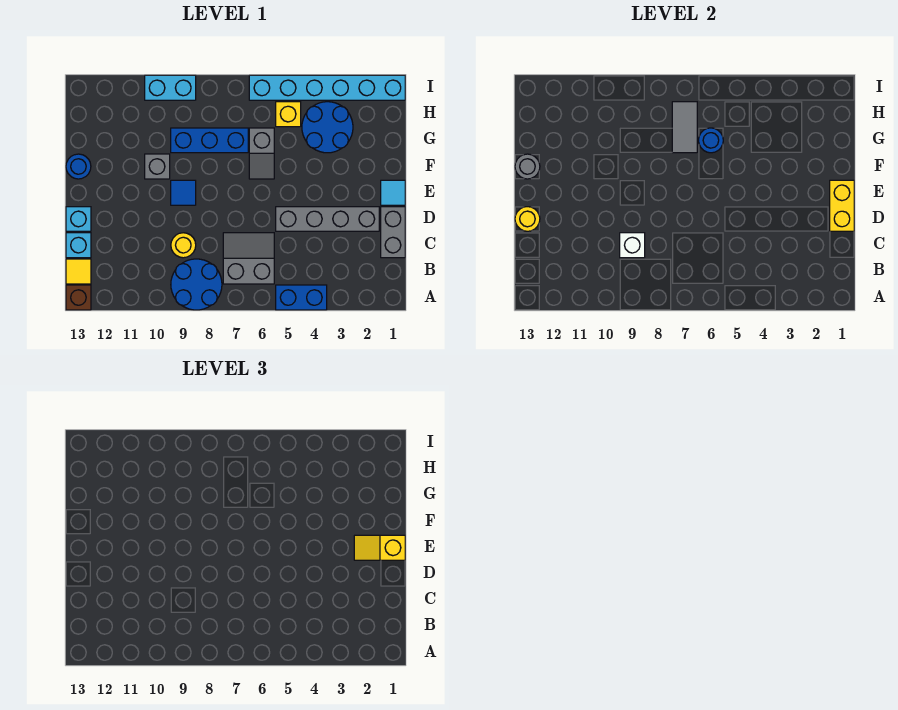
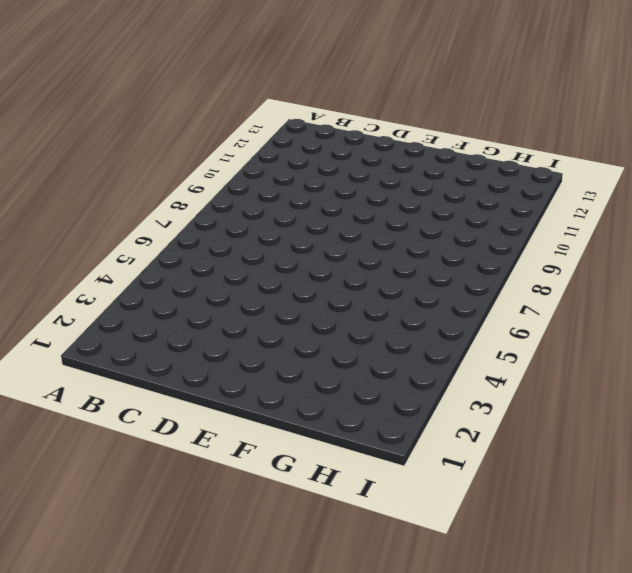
none -> blue 1x2 brick [276,285,327,310]
none -> blue 2x2 round brick [171,259,222,310]
none -> brown 1x1 brick [66,285,91,310]

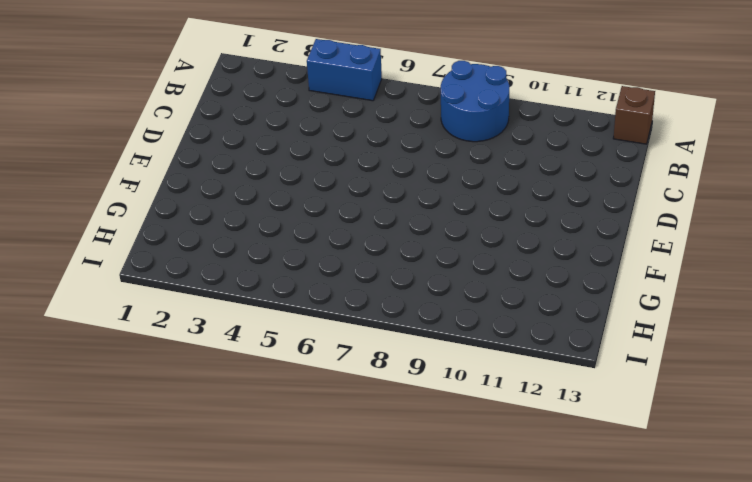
none -> grey 2x2 slope [223,233,274,284]
none -> yellow 1x1 tile [66,259,91,284]
none -> grey 1x2 brick [381,207,405,258]

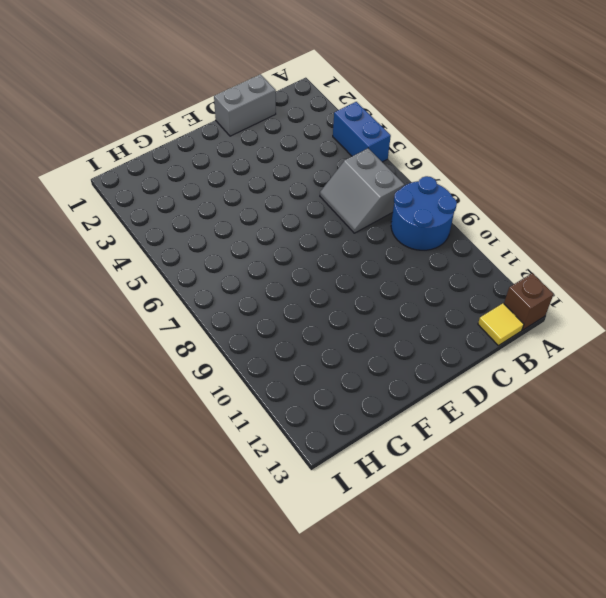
none -> yellow 1x1 round brick [171,233,196,258]
none -> cyan 1x1 brick [66,233,91,258]
none -> grey 1x4 brick [276,207,379,231]

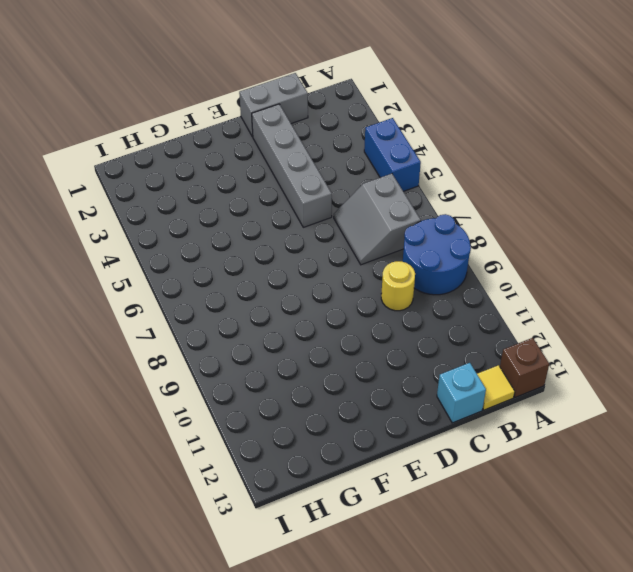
none -> cyan 1x1 brick [66,207,91,231]
none -> cyan 1x1 tile [381,180,405,205]
none -> blue 1x1 tile [171,180,196,205]

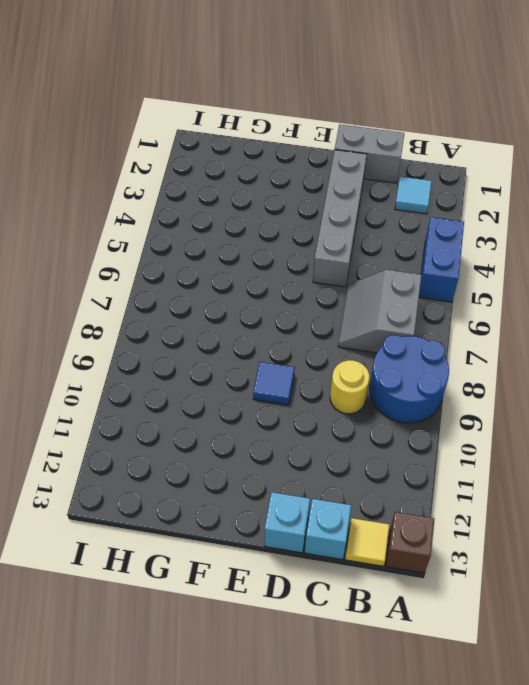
cyan 1x1 tile [395,177,431,214] -> cyan 1x1 tile moved to [381,180,405,205]
none -> grey 1x2 slope [249,128,274,179]
none -> grey 1x1 brick [145,154,170,179]
none -> blue 1x1 round brick [66,154,91,179]

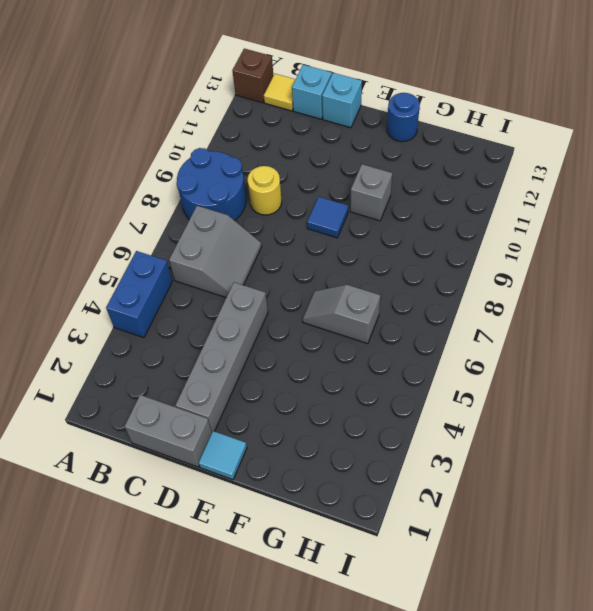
none -> blue 2x2 round brick [302,102,353,153]
none -> blue 1x3 brick [171,128,248,153]
none -> yellow 1x1 brick [276,102,301,127]

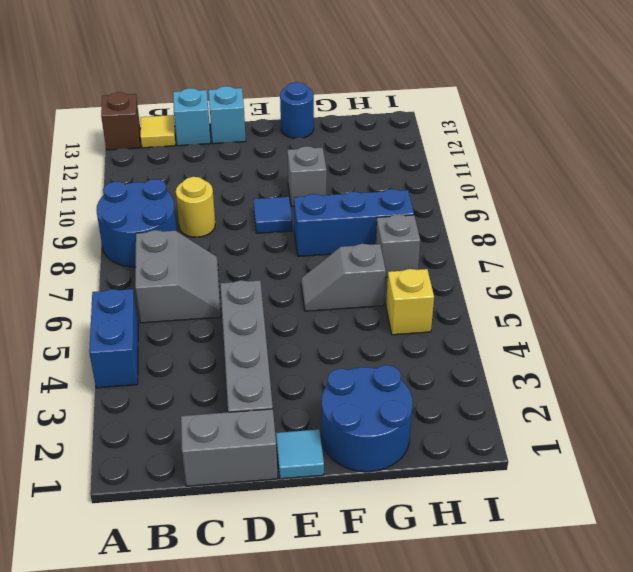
blue 2x2 round brick [321,365,413,472] -> blue 2x2 round brick moved to [302,102,353,153]
blue 1x3 brick [294,189,414,256] -> blue 1x3 brick turned to [171,128,248,153]
grey 1x1 brick [376,214,420,278] -> none
none -> cyan 1x6 brick [249,75,405,100]
none -> cyan 1x2 brick [145,75,196,100]
none -> white 1x1 brick [620,233,645,258]

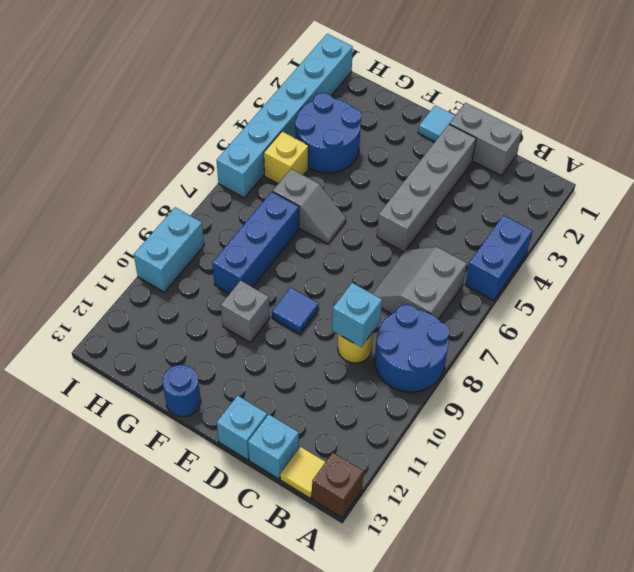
cyan 1x1 brick [332,283,382,347] -> white 1x1 brick [620,233,645,258]
none -> yellow 1x2 brick [830,180,854,231]
none -> yellow 1x1 round brick [515,207,540,231]
none -> grey 1x1 round brick [515,154,540,179]

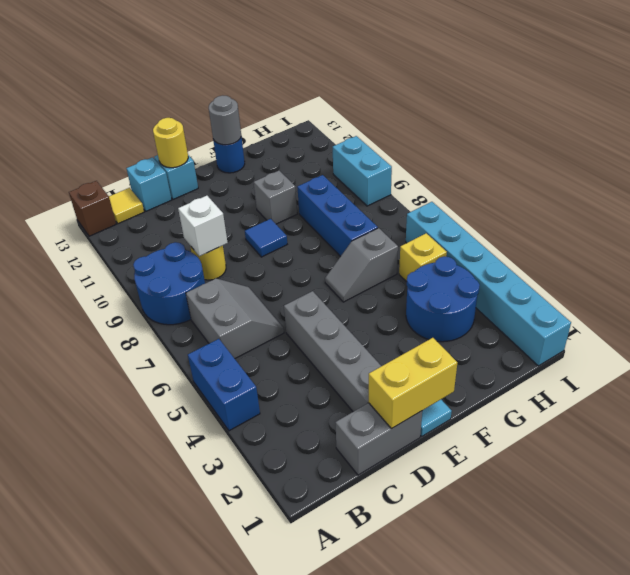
none -> blue 1x1 round brick [698,128,723,153]
none -> grey 1x2 tile [672,102,697,153]
none -> yellow 1x2 slope [354,535,405,560]

